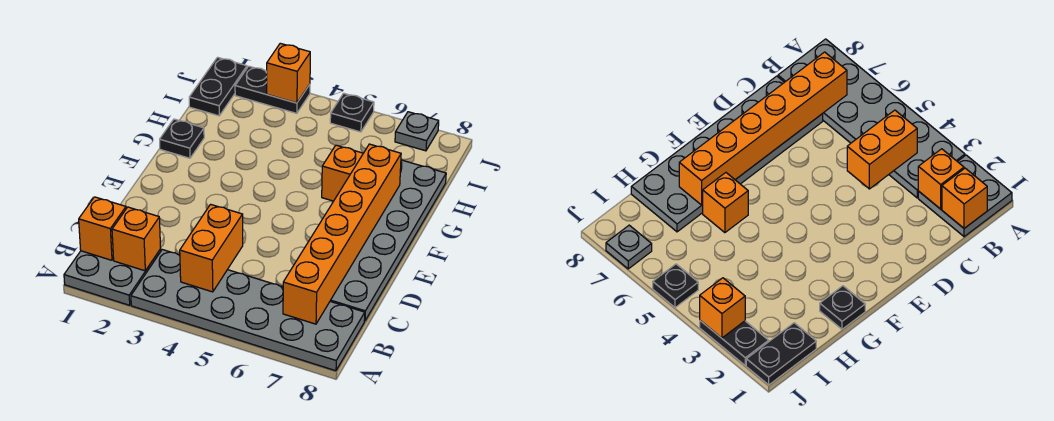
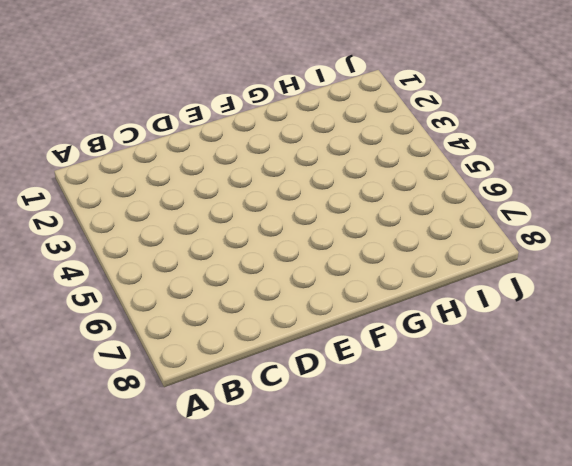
none -> grey 2x2 plate [64,249,161,305]
none -> grey 2x6 plate [131,250,365,371]
none -> grey 2x6 plate [330,160,446,321]

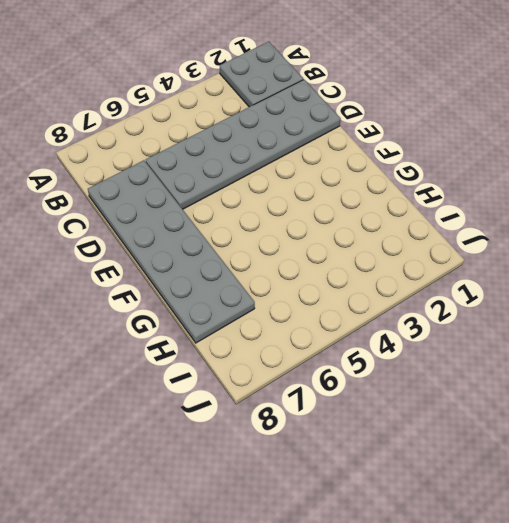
grey 2x6 plate [146,80,341,209] -> grey 2x6 plate moved to [131,250,365,371]
none -> black 1x1 plate [160,119,204,158]
none -> orange 1x1 brick [322,145,363,201]
none -> black 1x2 plate [189,57,247,116]

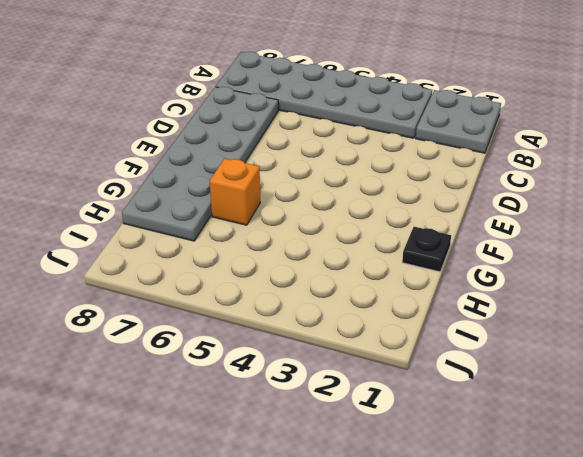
none -> black 1x2 plate [189,57,247,116]
none -> black 1x2 plate [235,66,310,113]
none -> black 1x1 plate [330,93,374,132]

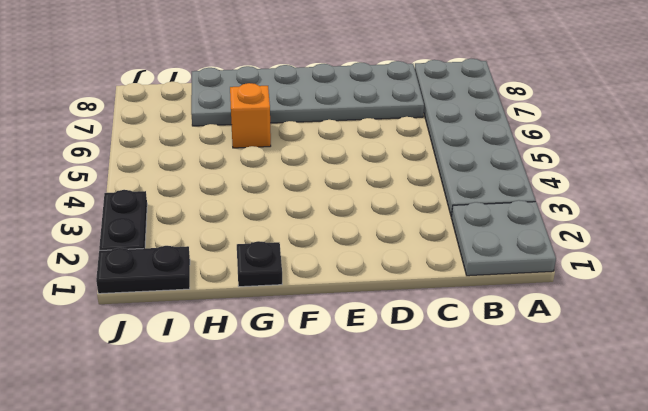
none -> black 1x1 plate [330,93,374,132]
none -> grey 1x1 plate [395,112,439,151]
none -> orange 1x1 brick [79,197,126,260]

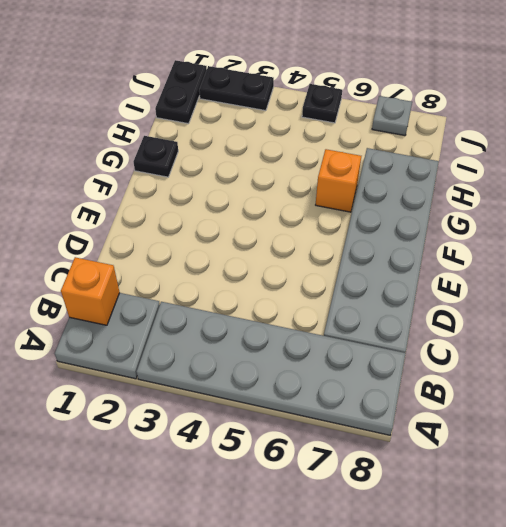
none -> orange 1x1 brick [112,207,161,271]
none -> orange 1x2 brick [180,204,243,292]
none -> orange 1x6 brick [283,144,401,324]

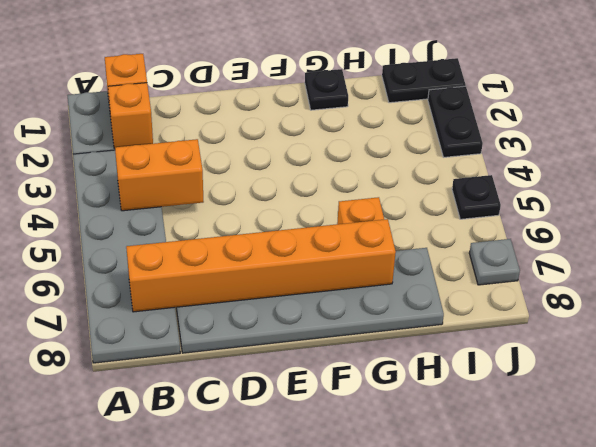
none -> orange 1x1 brick [267,43,310,103]

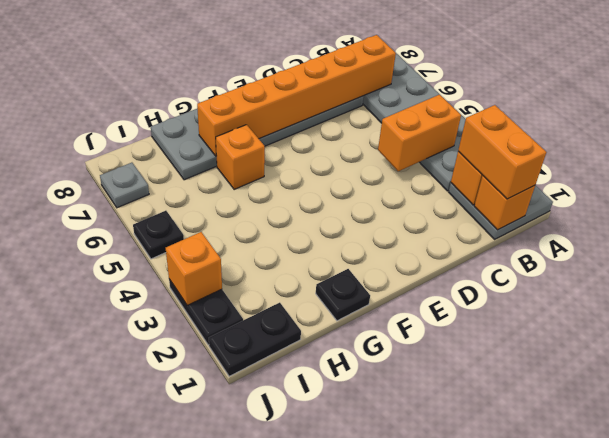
orange 1x2 brick [458,105,547,199] -> none

